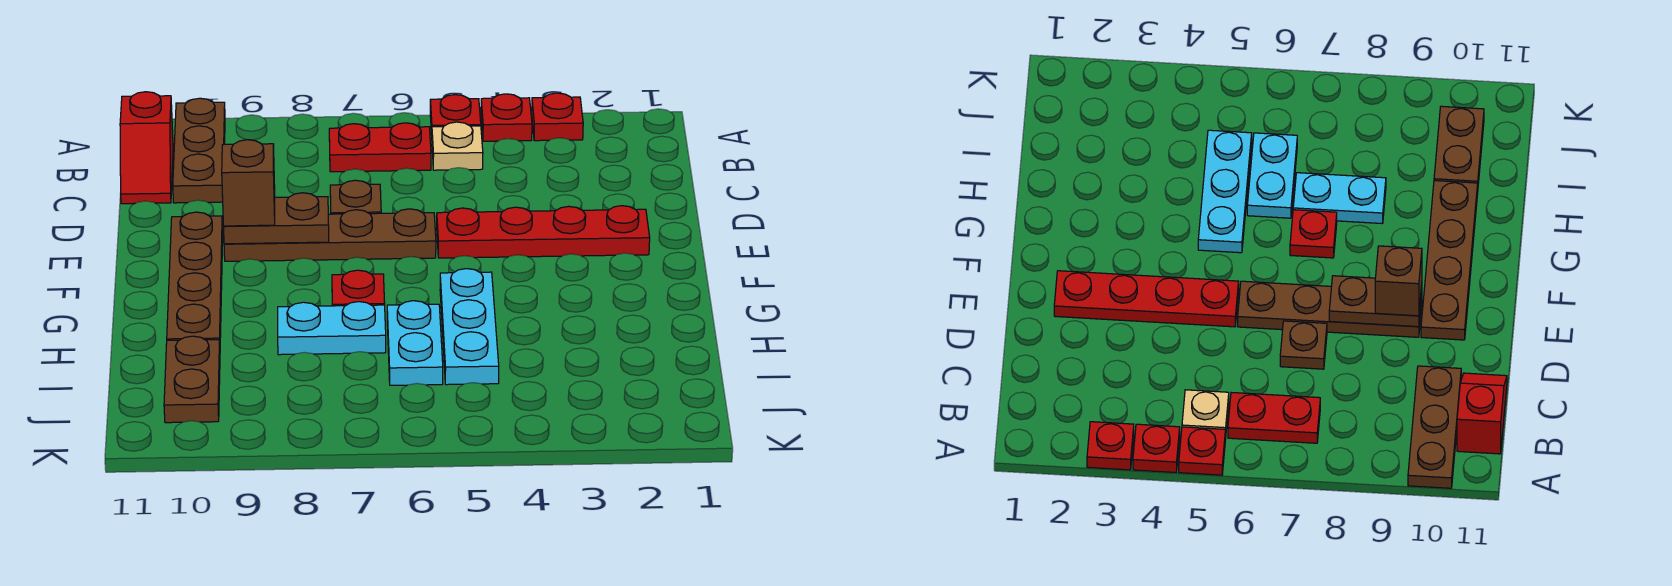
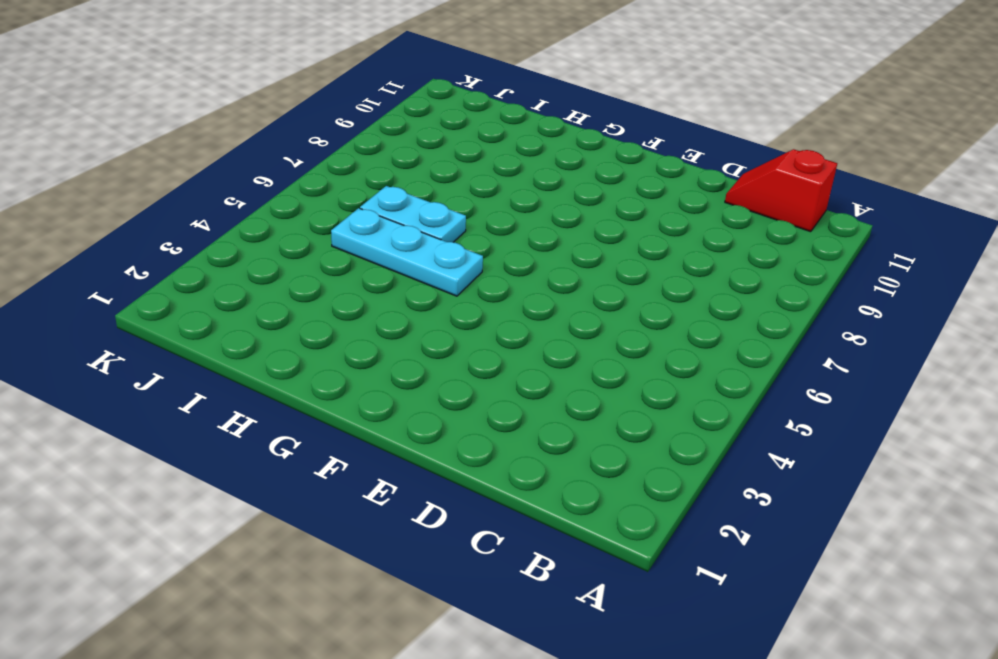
none -> red 1x1 plate [532,93,583,141]
none -> red 1x1 plate [481,94,532,141]
none -> red 1x1 plate [430,95,481,135]

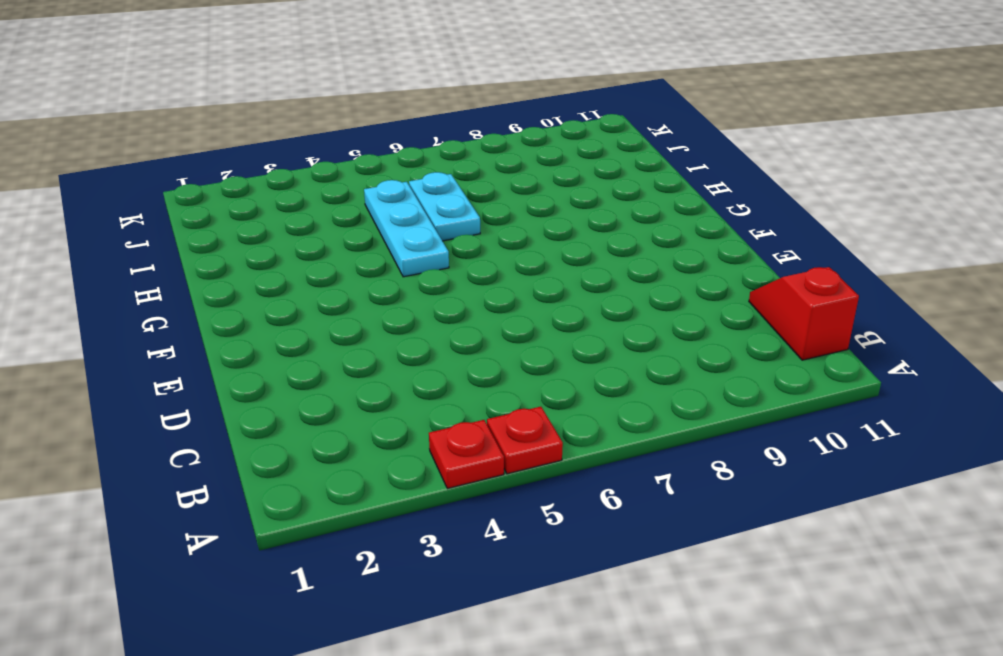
none -> red 1x1 plate [532,93,583,141]
none -> brown 1x3 plate [173,98,225,203]
none -> tan 1x1 plate [432,122,483,170]

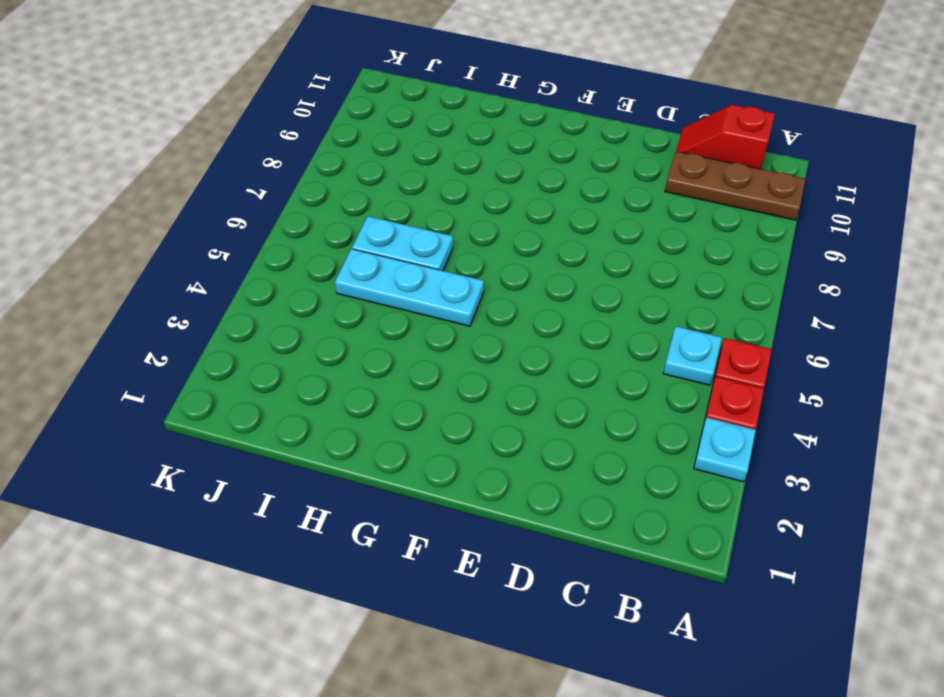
cyan 1x1 plate [694,417,756,482] -> red 1x1 plate [532,93,583,141]
cyan 1x1 plate [663,326,722,385] -> tan 1x1 plate [432,122,483,170]
none -> red 1x2 plate [329,123,431,172]
none -> brown 1x1 plate [330,180,381,214]
none -> red 1x4 plate [437,206,650,258]

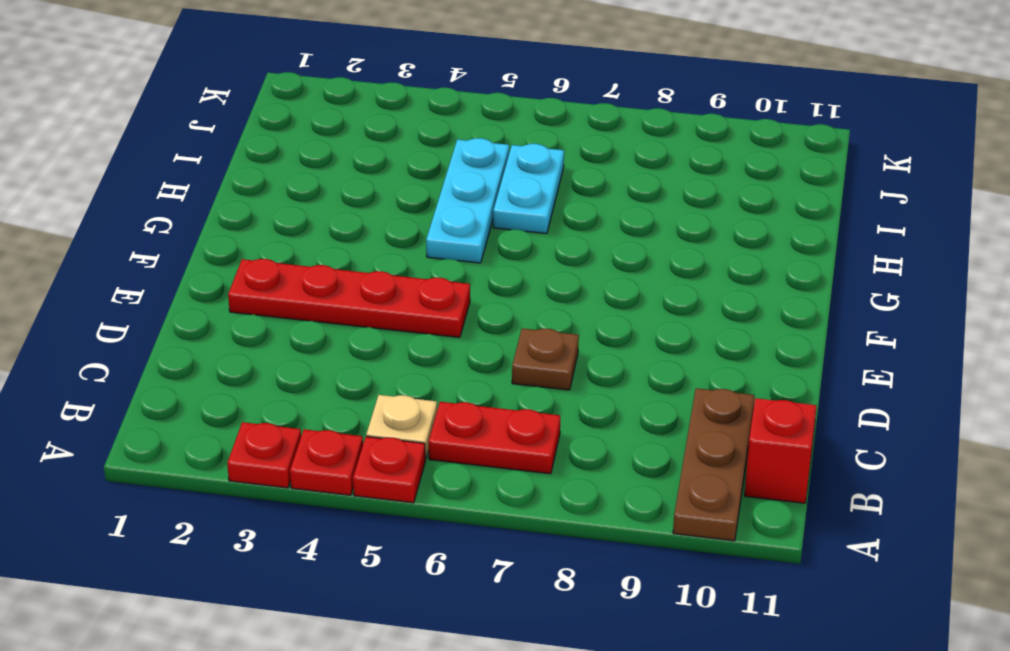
none -> brown 1x4 plate [224,209,436,261]
none -> brown 1x4 plate [167,212,223,340]
none -> red 1x1 plate [332,270,385,306]

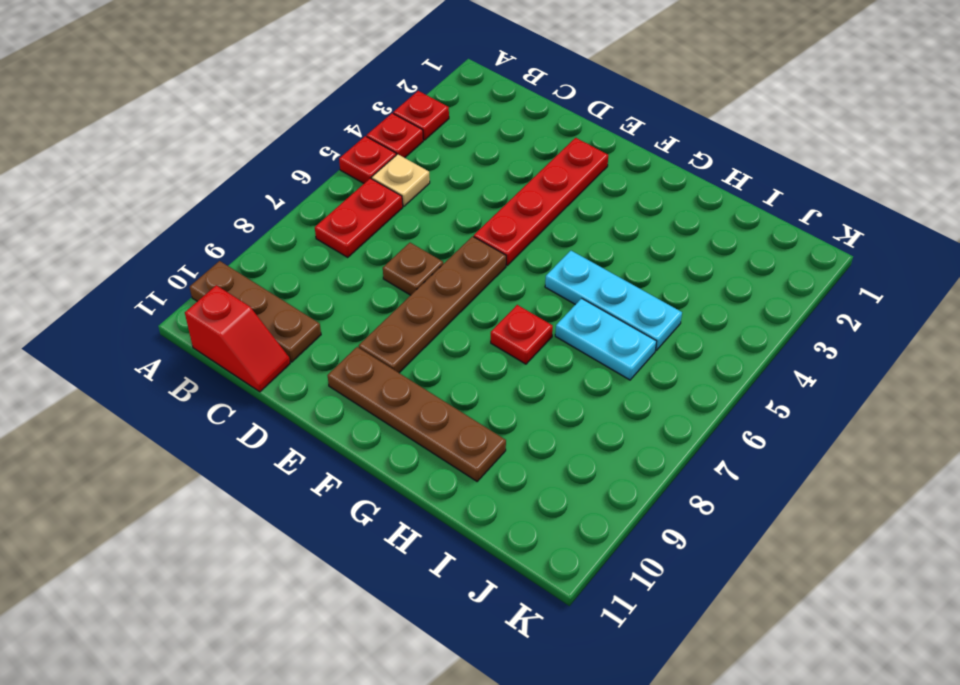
none -> cyan 1x2 plate [278,302,386,355]
none -> brown 1x2 plate [164,336,220,423]
none -> brown 1x2 plate [224,193,329,244]

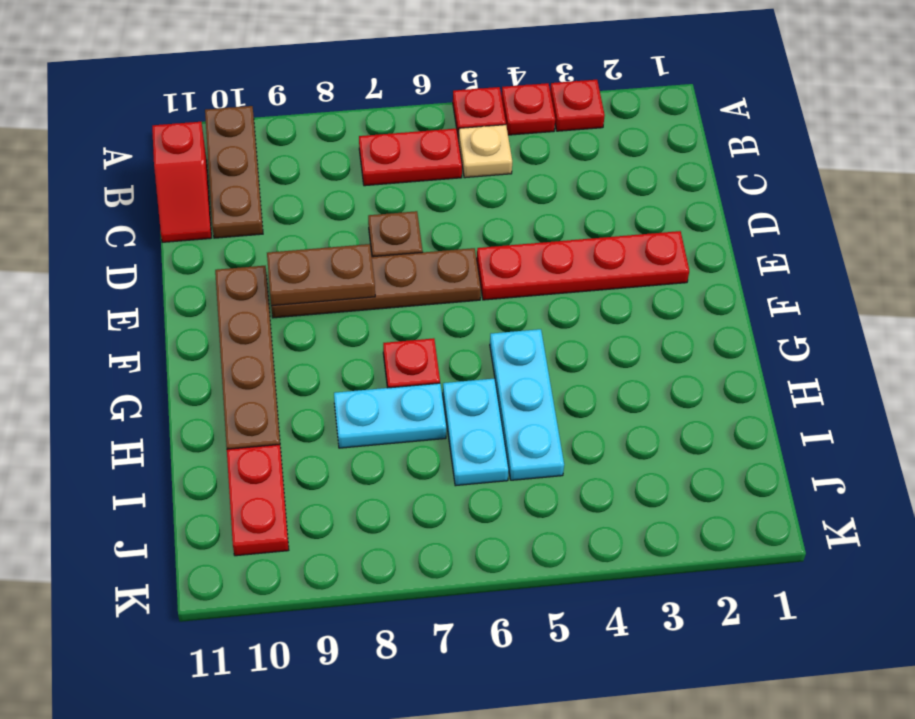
red 1x2 plate [227,445,289,556] -> brown 1x2 plate [164,336,220,423]
none -> brown 1x1 brick [222,140,275,226]

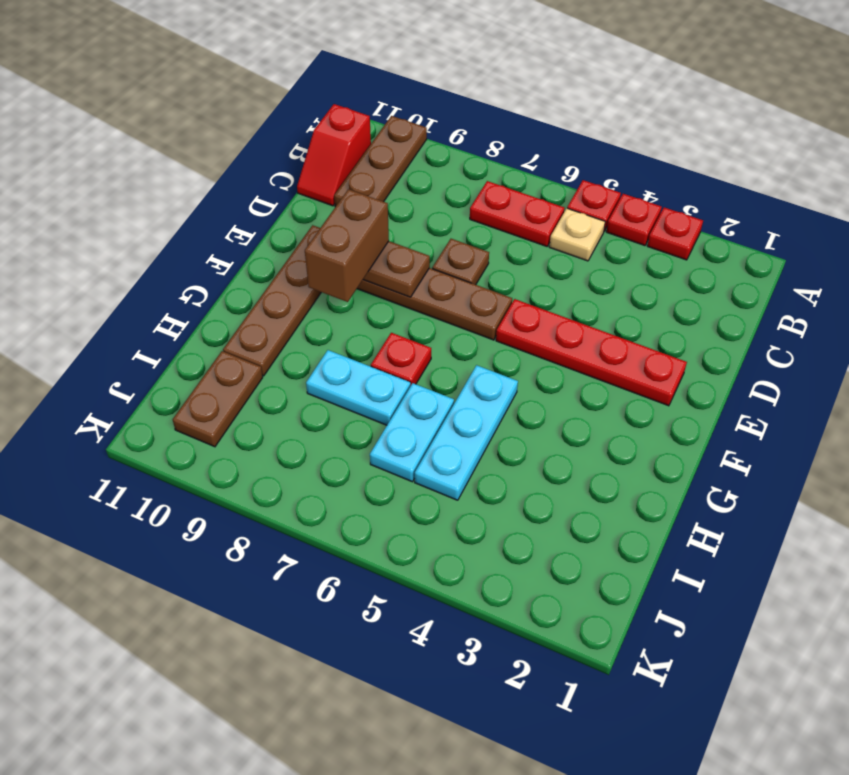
brown 1x2 brick [305,189,389,302] -> brown 1x1 brick [222,140,275,226]

